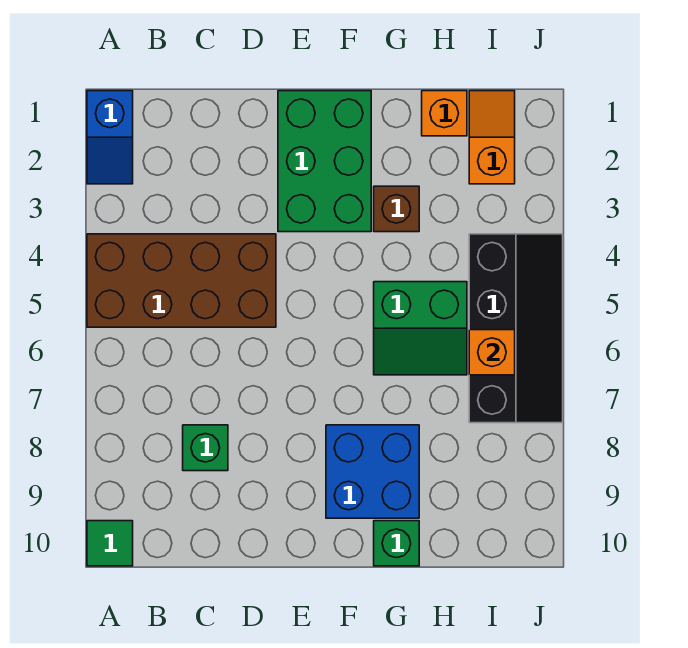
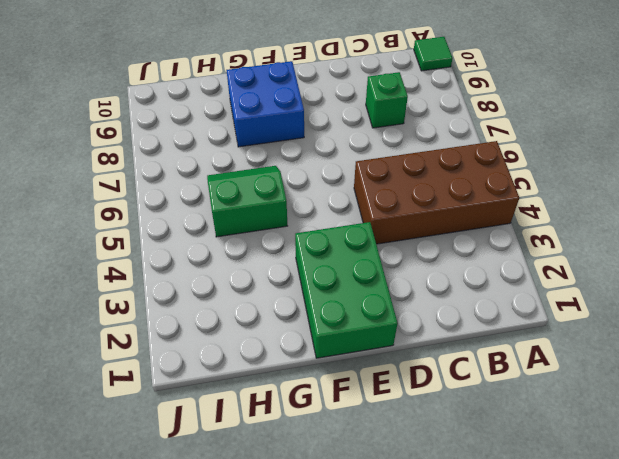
none -> blue 1x2 slope [87,91,133,184]
none -> brown 1x1 brick [374,186,419,232]
none -> green 1x1 brick [374,521,419,566]

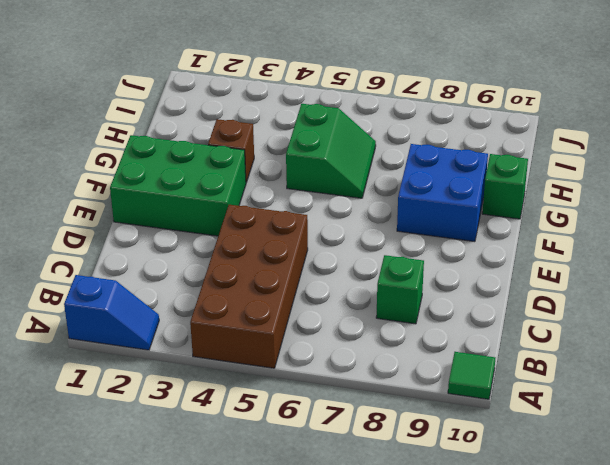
none -> orange 1x1 brick [422,91,467,136]
none -> orange 1x2 slope [469,91,515,184]
none -> black 2x4 slope [469,234,563,423]

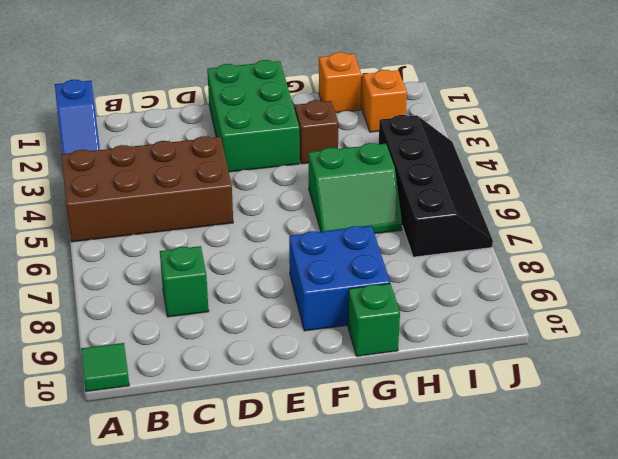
none -> orange 1x1 brick [469,330,515,375]

